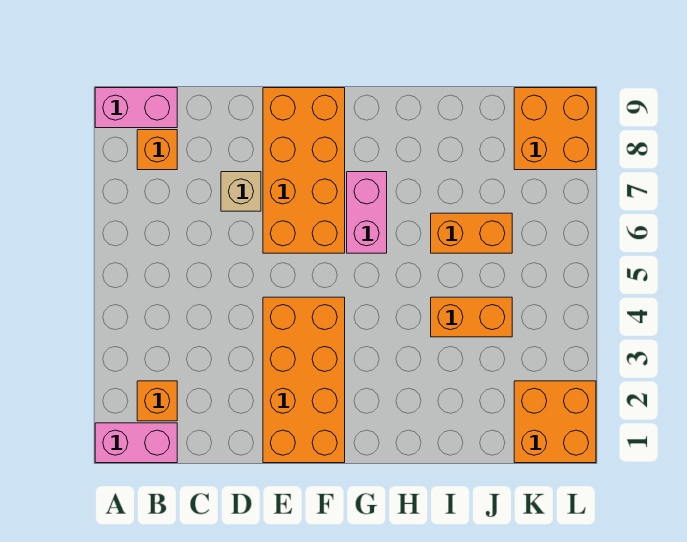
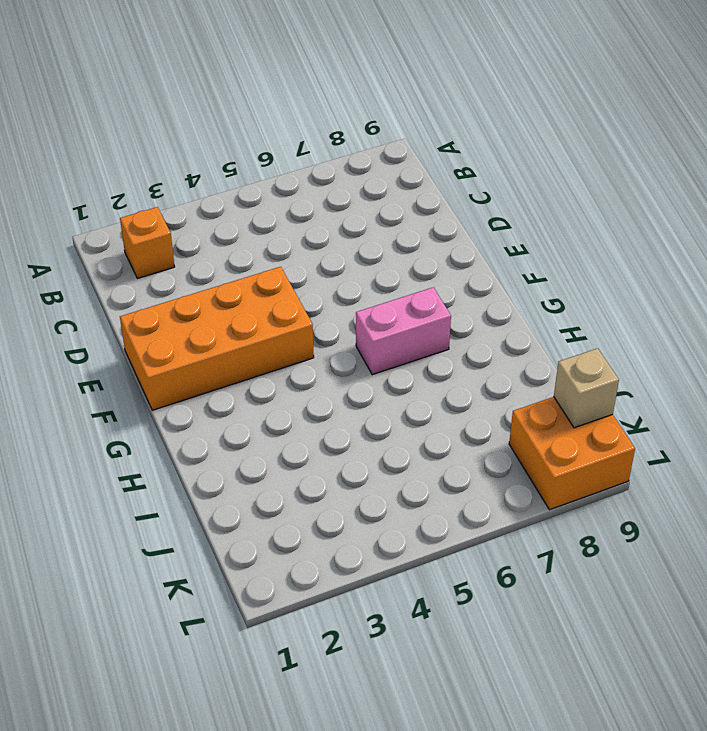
tan 1x1 brick [554,348,619,428] -> tan 1x1 brick moved to [221,172,261,211]
none -> pink 1x2 brick [95,423,177,463]
none -> pink 1x2 brick [95,88,177,128]
none -> orange 1x1 brick [137,130,177,170]

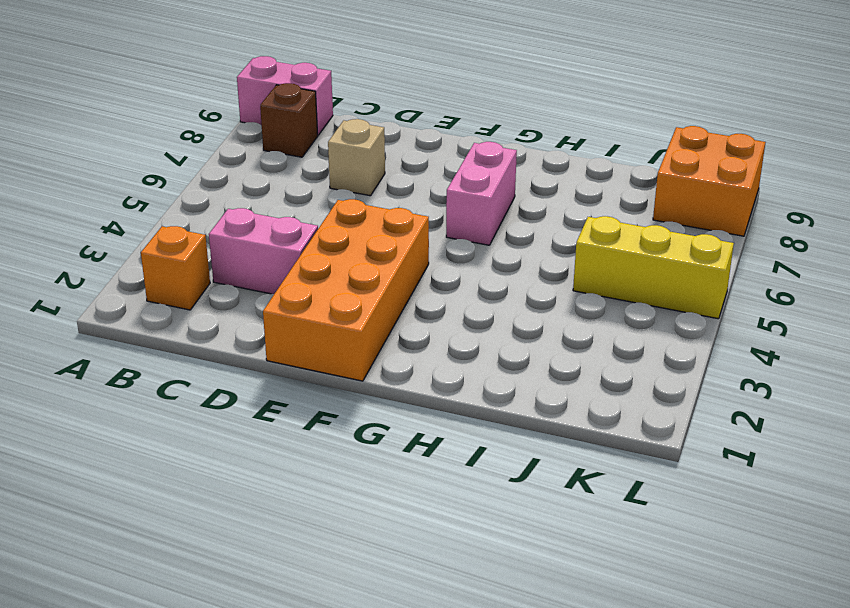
brown 1x1 brick [260,83,318,157] -> orange 1x1 brick [137,130,177,170]
pink 1x2 brick [209,208,318,294] -> pink 1x2 brick moved to [95,423,177,463]
yellow 1x3 brick [573,216,734,319] -> none
none -> orange 2x4 brick [263,88,345,253]
none -> orange 1x2 brick [431,297,512,337]
none -> orange 1x2 brick [431,213,512,253]

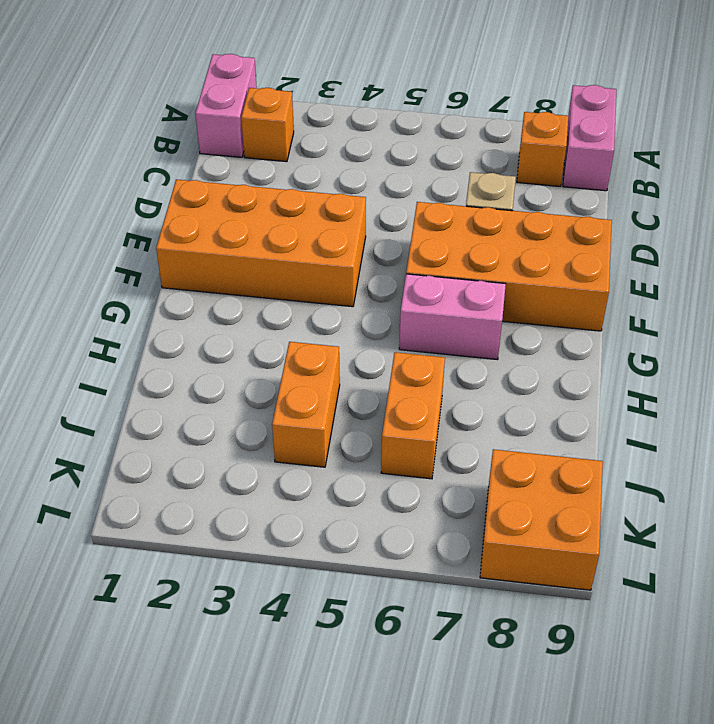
none -> orange 2x2 brick [514,381,596,463]

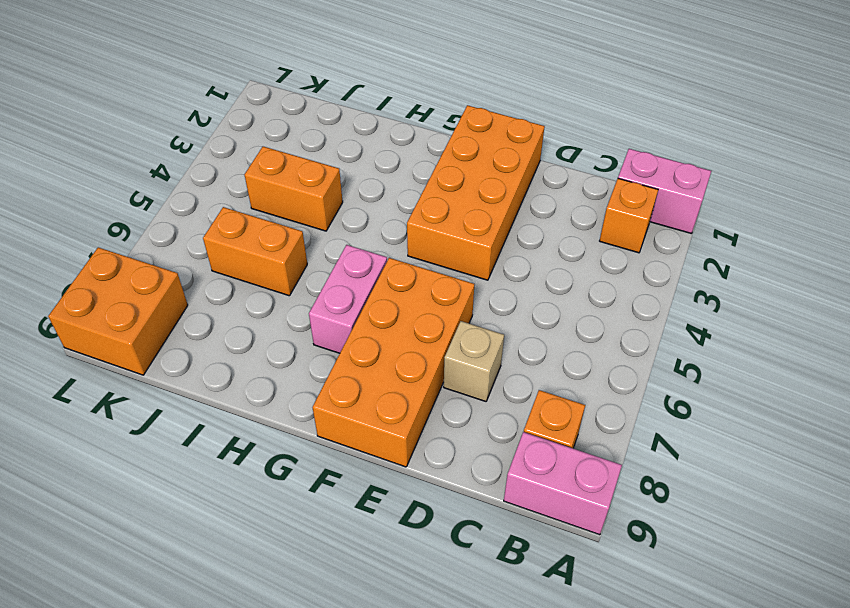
none -> orange 2x2 brick [514,381,596,463]

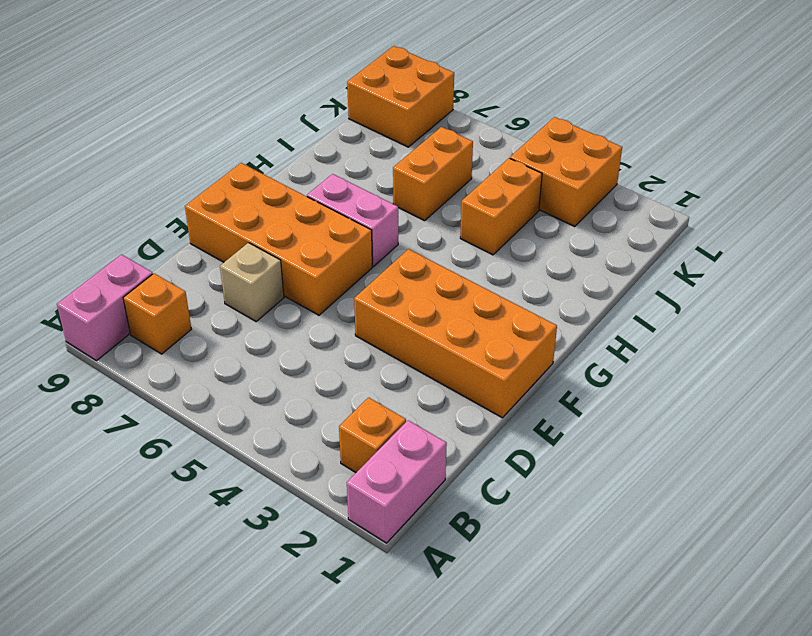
orange 2x2 brick [510,117,622,227] -> orange 2x2 brick moved to [514,381,596,463]

